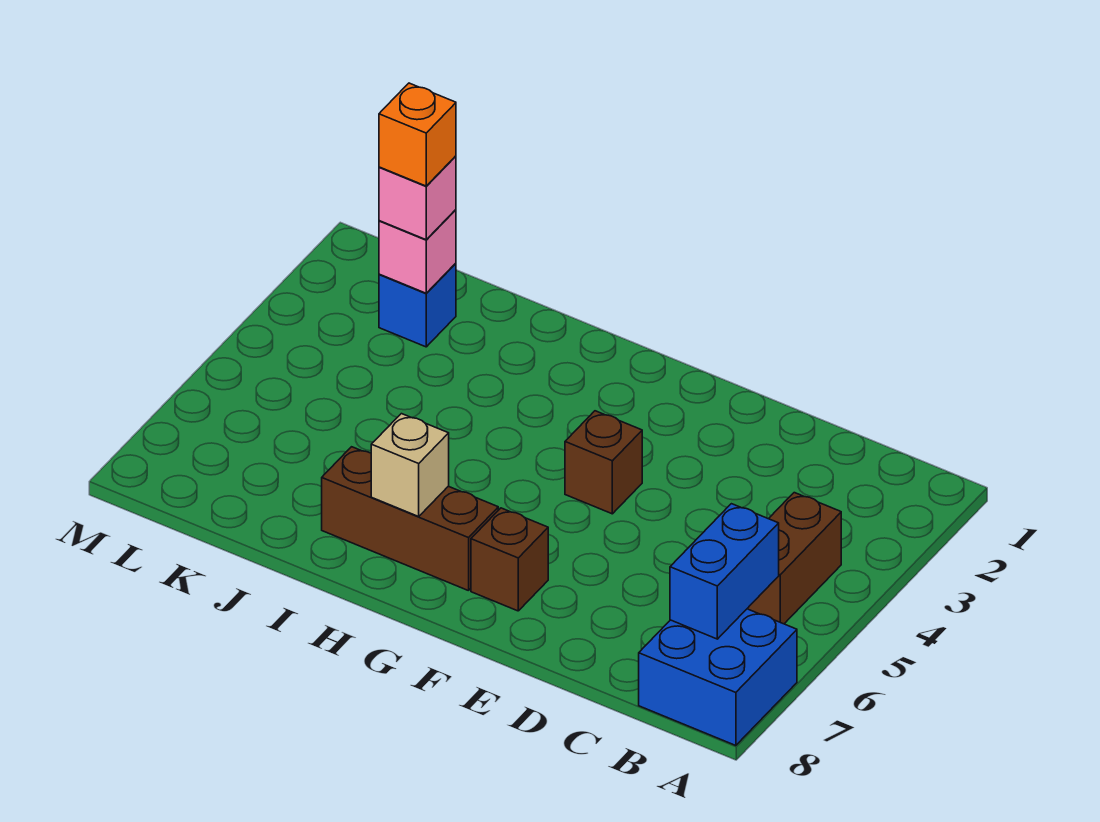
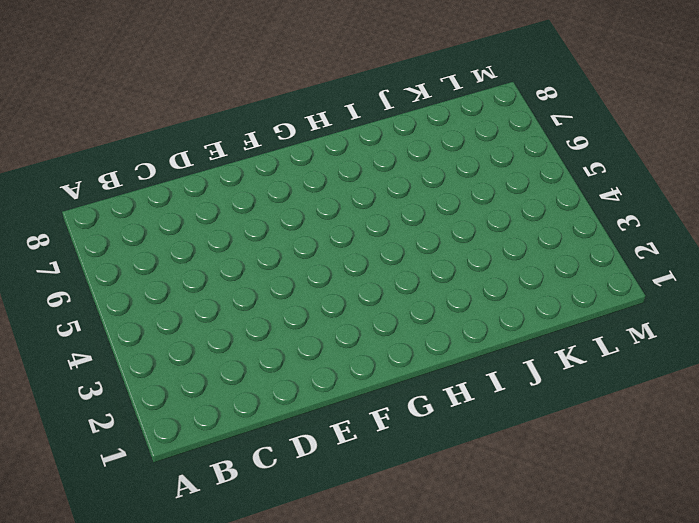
none -> blue 2x2 brick [639,609,797,746]
none -> brown 1x2 brick [747,493,841,624]

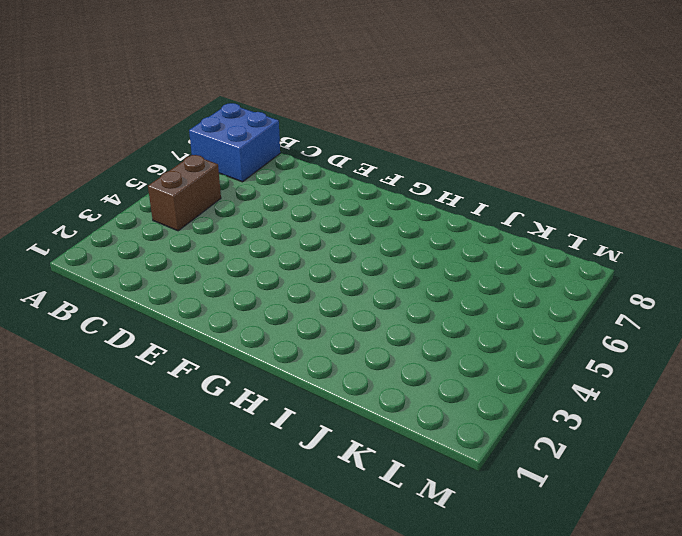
none -> brown 1x1 brick [565,411,642,514]
none -> brown 1x1 brick [471,508,548,611]

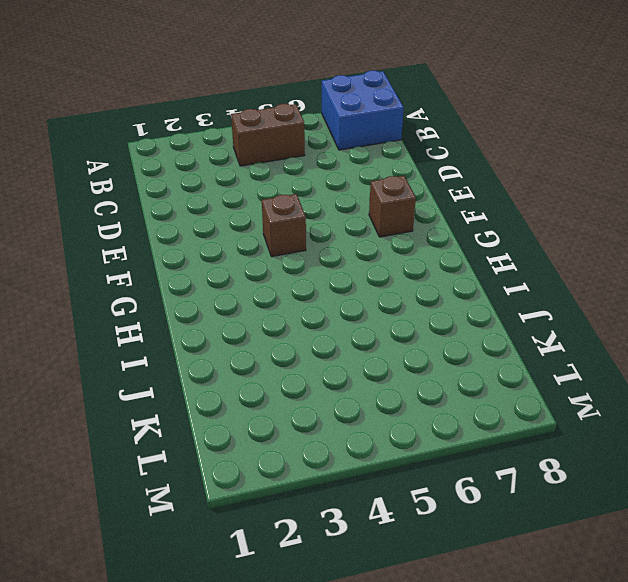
none -> brown 1x3 brick [322,447,498,591]
none -> blue 1x1 brick [379,263,456,347]

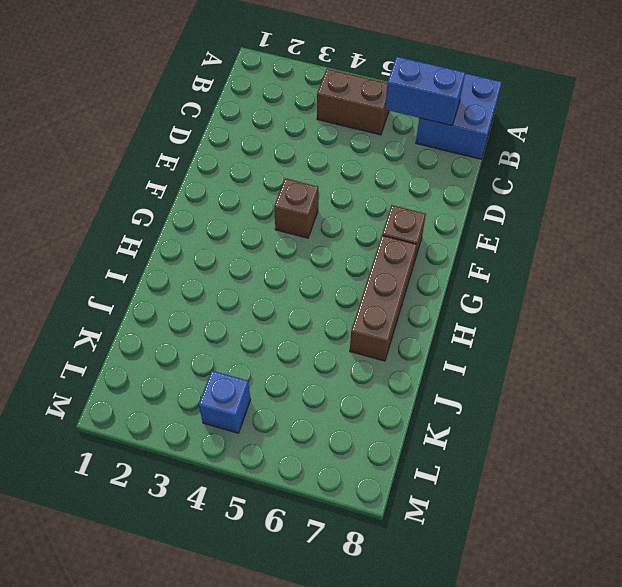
blue 1x1 brick [199,371,251,433] -> blue 1x1 brick moved to [379,263,456,347]
none -> tan 1x1 brick [371,414,449,516]
none -> pink 1x1 brick [379,210,456,293]

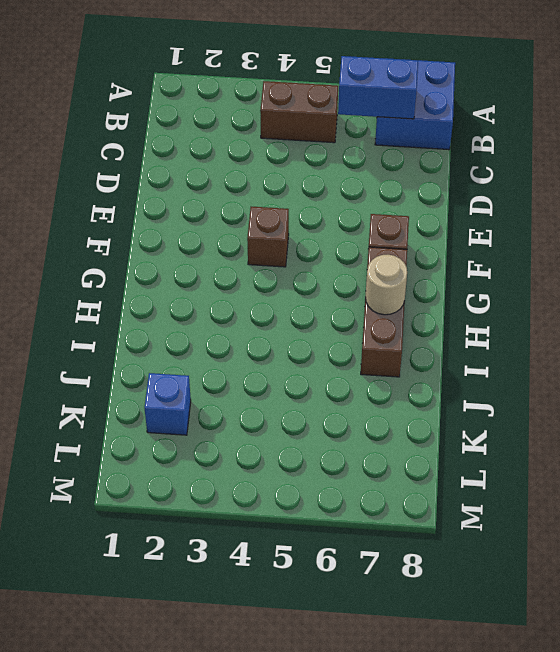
tan 1x1 round brick [365,255,407,315] -> tan 1x1 brick [371,414,449,516]
none -> pink 1x1 brick [379,210,456,293]
none -> pink 1x1 brick [379,156,456,240]

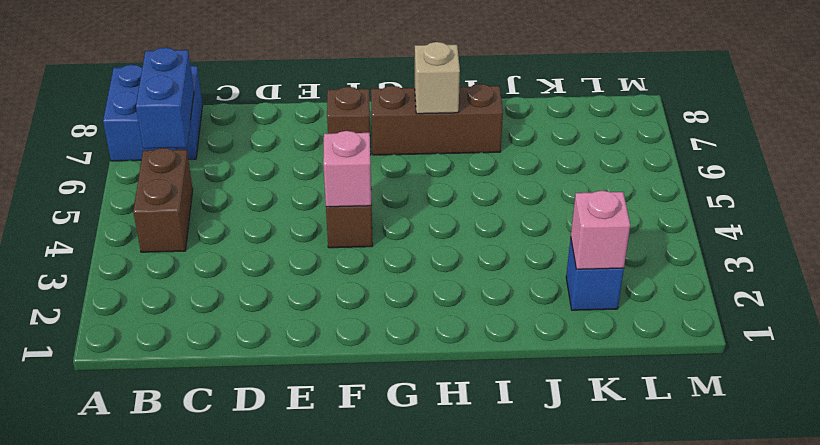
pink 1x1 brick [323,131,372,207] -> pink 1x1 brick moved to [379,156,456,240]
none -> orange 1x1 brick [379,83,456,186]

